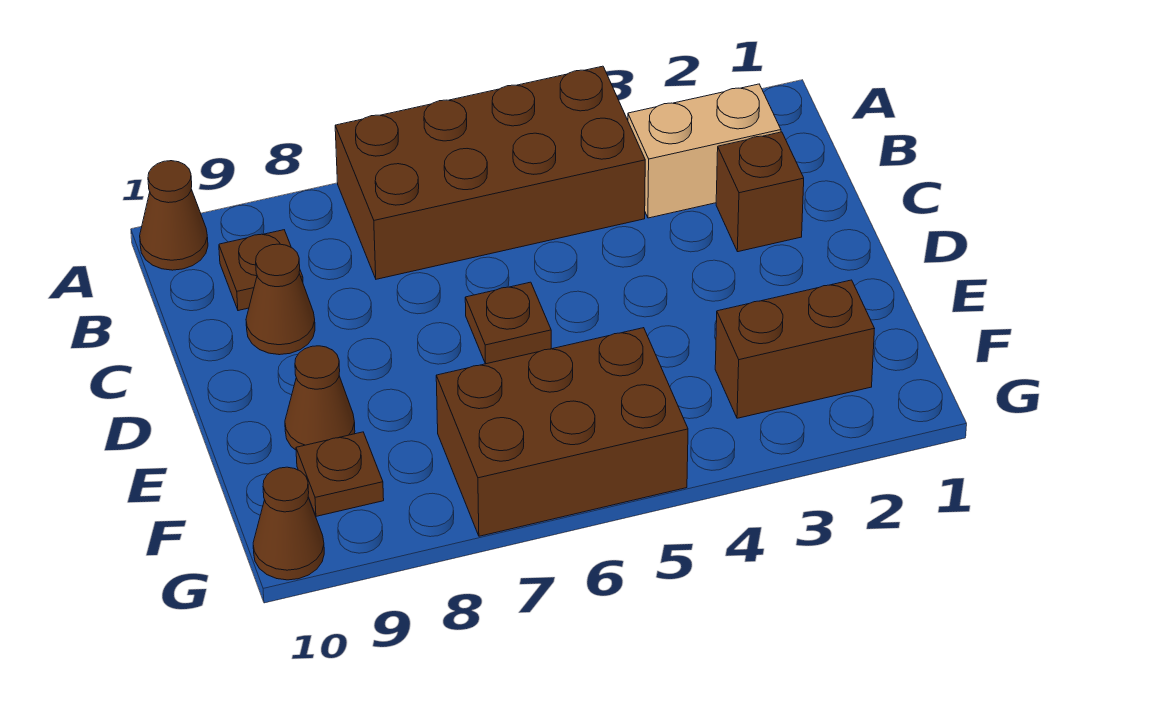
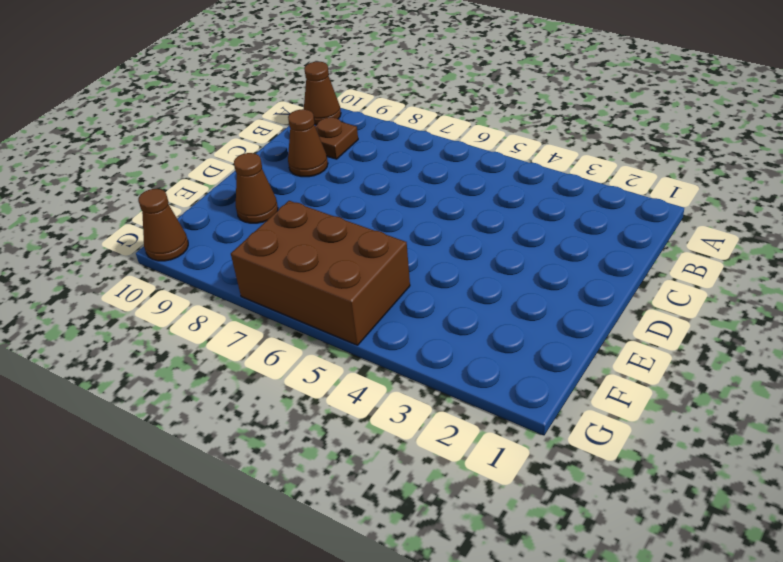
none -> brown 2x4 brick [335,66,645,279]
none -> tan 1x2 brick [628,84,781,218]
none -> brown 1x1 brick [716,132,804,252]

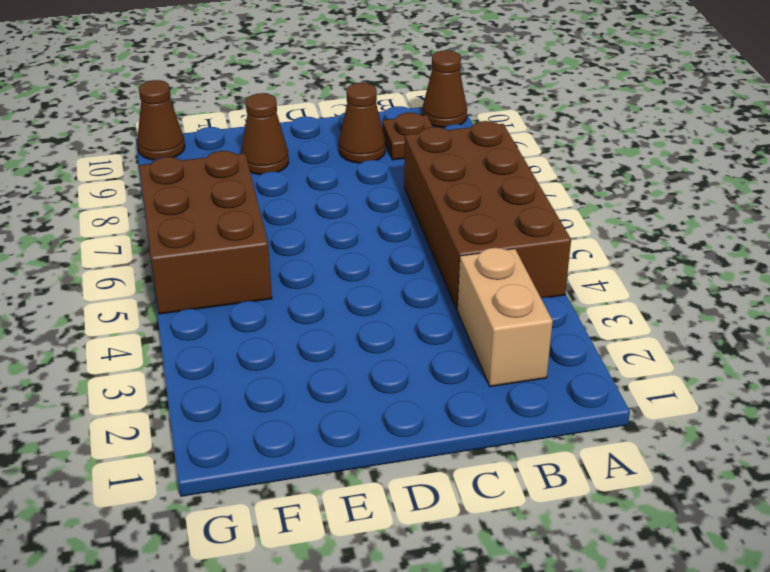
none -> brown 1x1 brick [716,132,804,252]
none -> brown 1x1 plate [465,282,551,364]
none -> brown 1x2 brick [715,280,875,418]

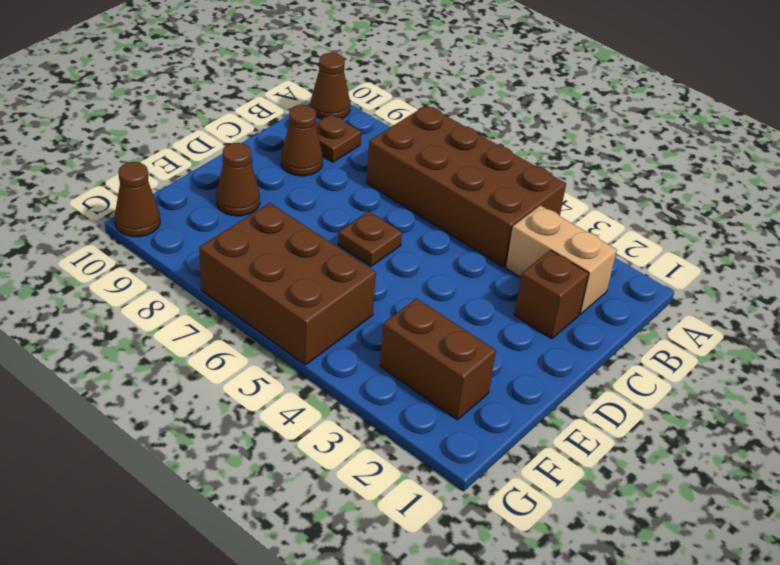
none -> brown 1x1 plate [296,432,384,516]

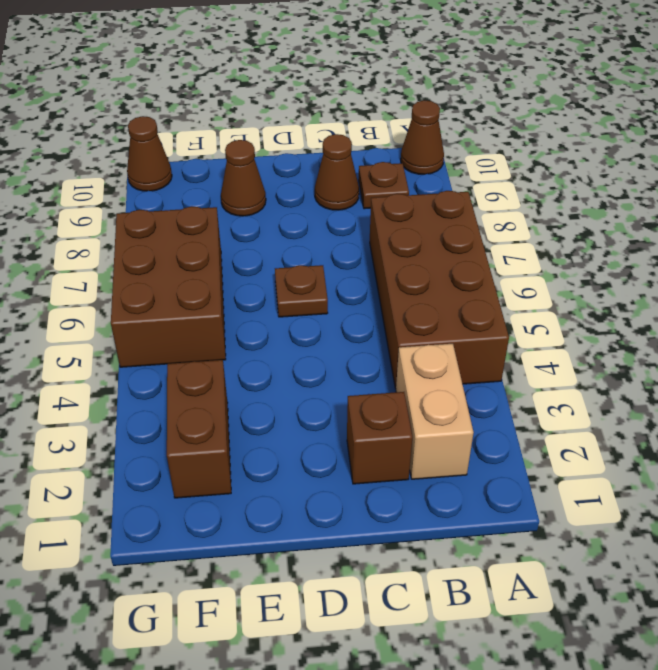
none -> brown 1x1 plate [296,432,384,516]

